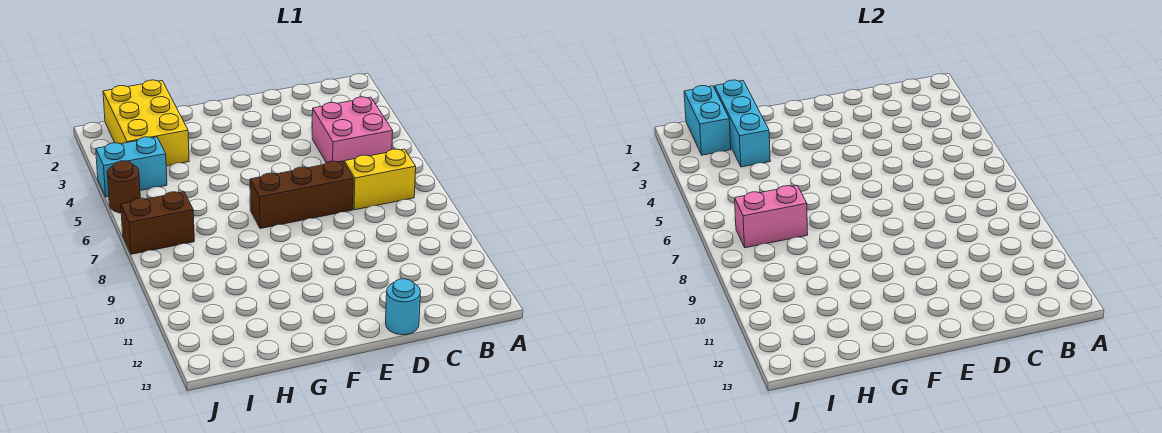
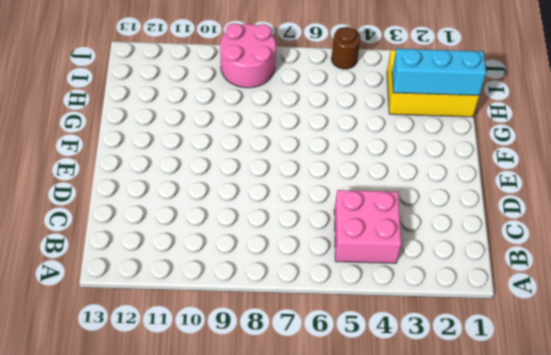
pink 2x2 round brick [220,23,276,88] -> none
none -> yellow 1x2 brick [344,149,416,210]
none -> brown 1x3 brick [250,161,353,229]

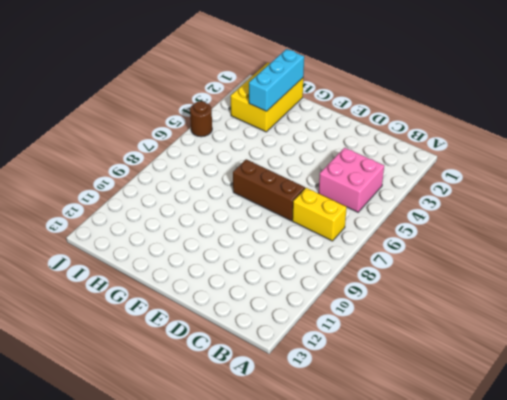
none -> cyan 1x1 round brick [386,279,421,335]
none -> cyan 1x2 brick [96,137,167,197]

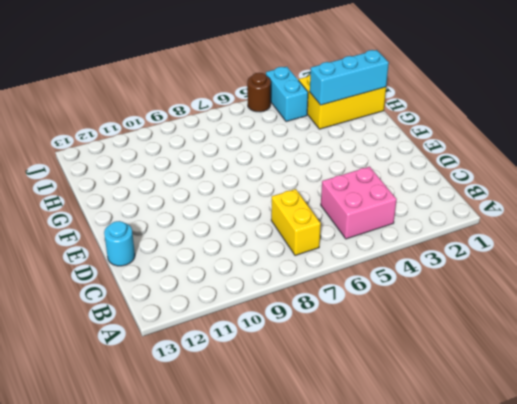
none -> brown 1x3 brick [250,161,353,229]
none -> brown 1x2 brick [121,192,194,254]

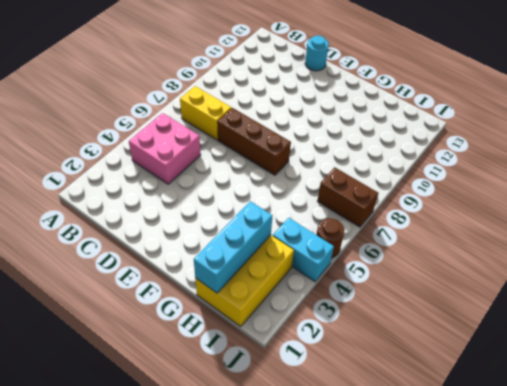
none -> pink 1x2 brick [735,186,808,248]
none -> cyan 1x2 brick [684,86,731,155]

